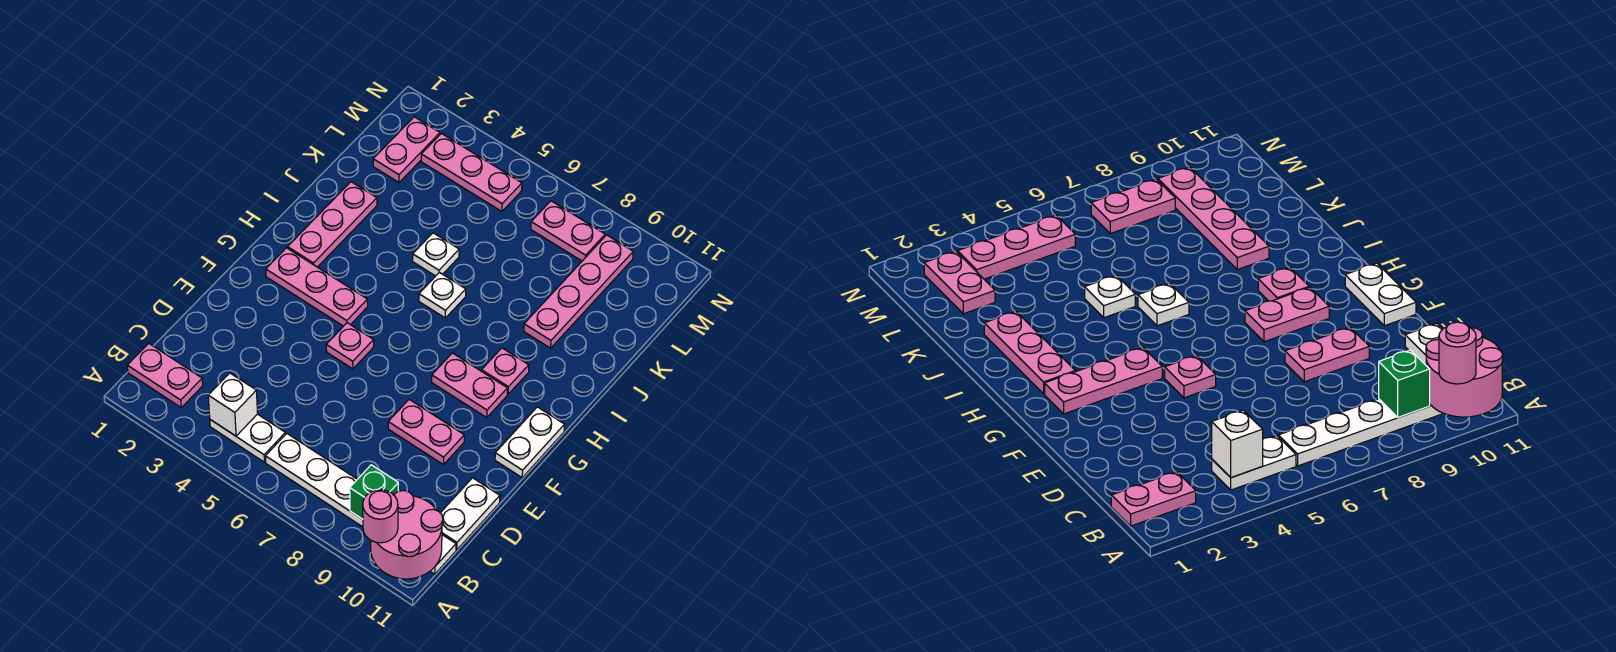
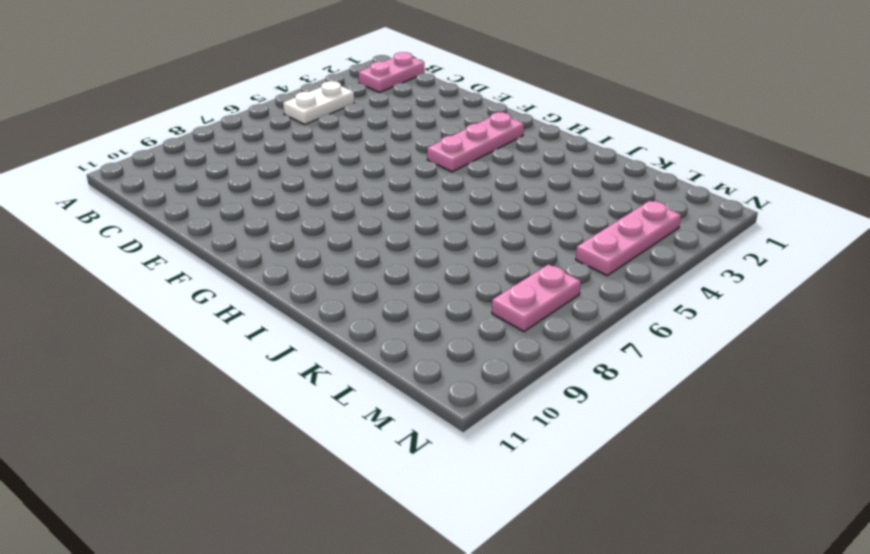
none -> white 1x6 plate [265,434,456,574]
none -> white 1x2 plate [441,478,500,550]
none -> pink 1x2 plate [388,400,464,465]

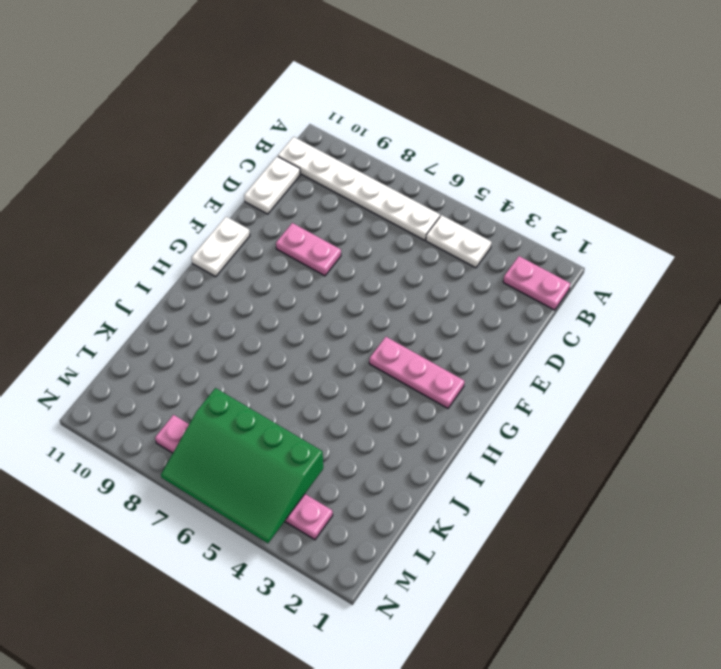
green 3x4 slope [161,388,323,543] -> none
none -> pink 1x1 plate [326,323,374,369]
none -> pink 1x2 plate [432,353,507,418]
none -> pink 1x3 plate [288,182,377,267]

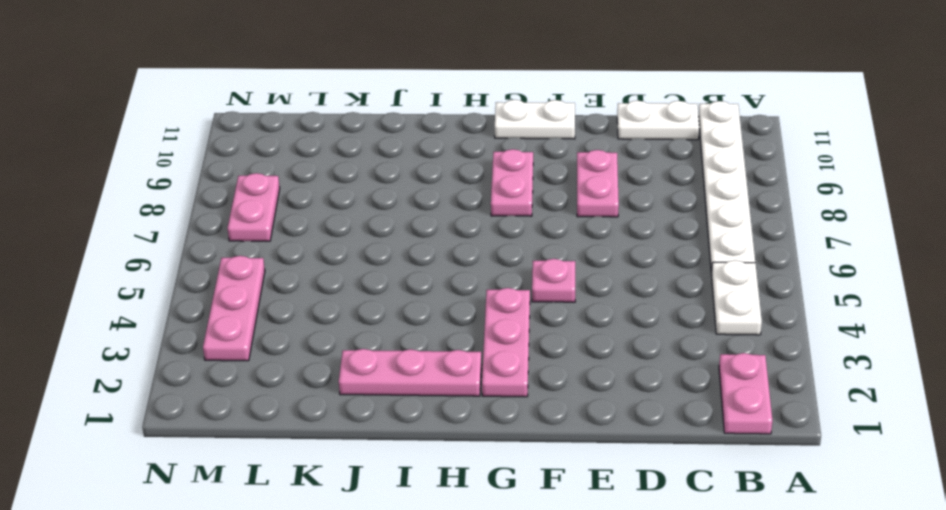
none -> pink 1x1 plate [482,348,529,394]
none -> white 1x1 plate [419,272,466,318]
none -> white 1x1 plate [413,233,459,276]

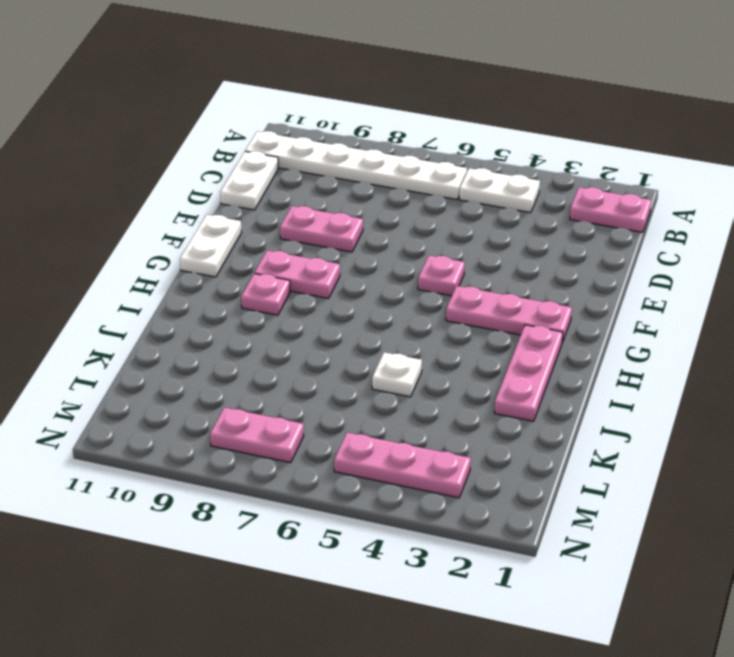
none -> white 1x1 plate [419,272,466,318]
none -> pink 1x4 plate [524,235,633,348]
none -> pink 1x2 plate [373,117,440,182]

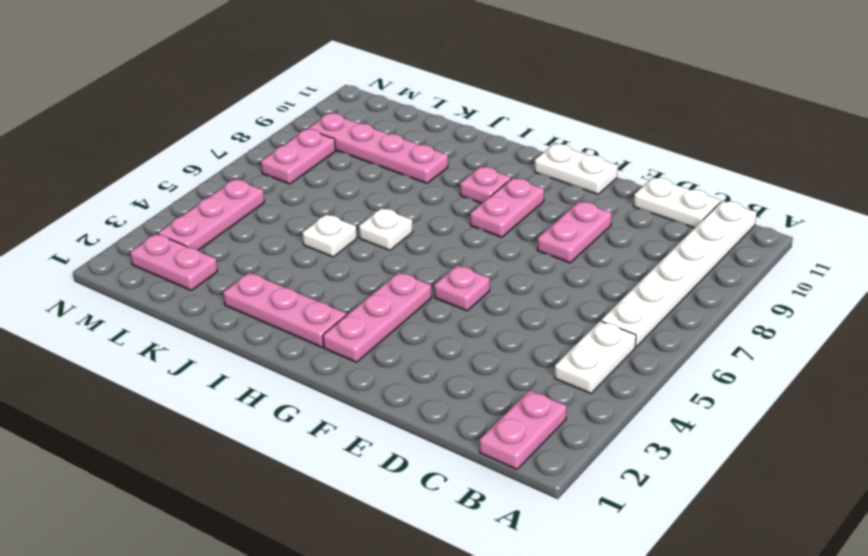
none -> pink 2x2 round brick [371,491,443,579]
none -> white 1x1 brick [208,373,258,436]
none -> green 1x1 brick [350,465,398,519]

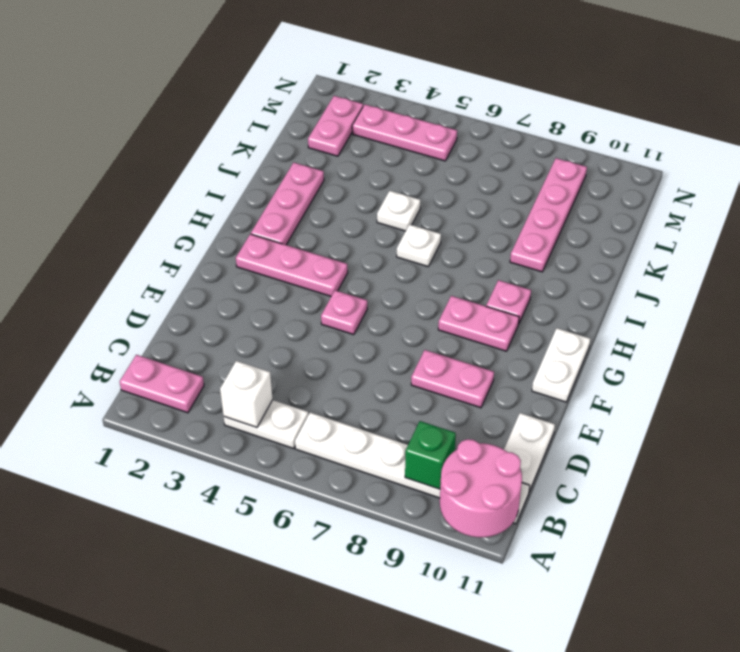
none -> pink 1x2 plate [531,201,605,261]
none -> pink 1x1 round brick [363,490,398,543]

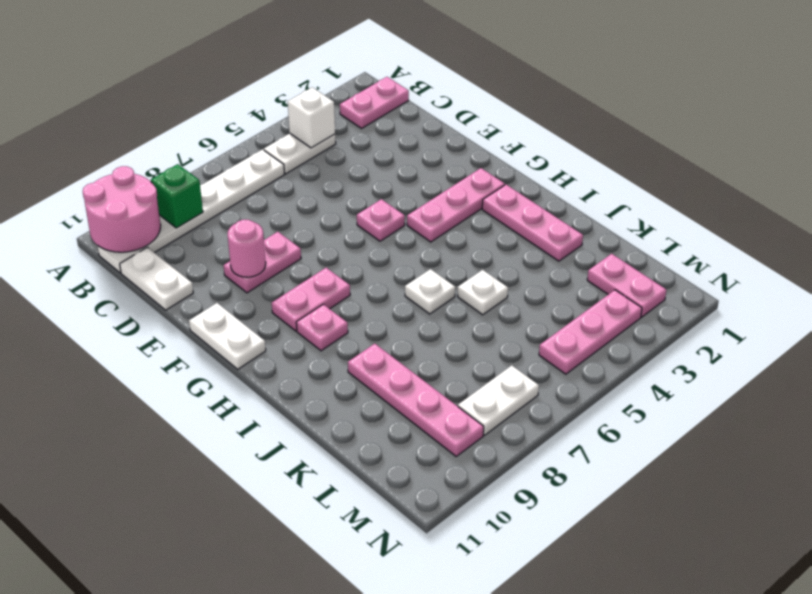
pink 1x1 round brick [228,220,266,277] -> pink 1x1 round brick moved to [363,490,398,543]
white 1x2 plate [458,365,539,435] -> pink 1x2 plate [531,201,605,261]

